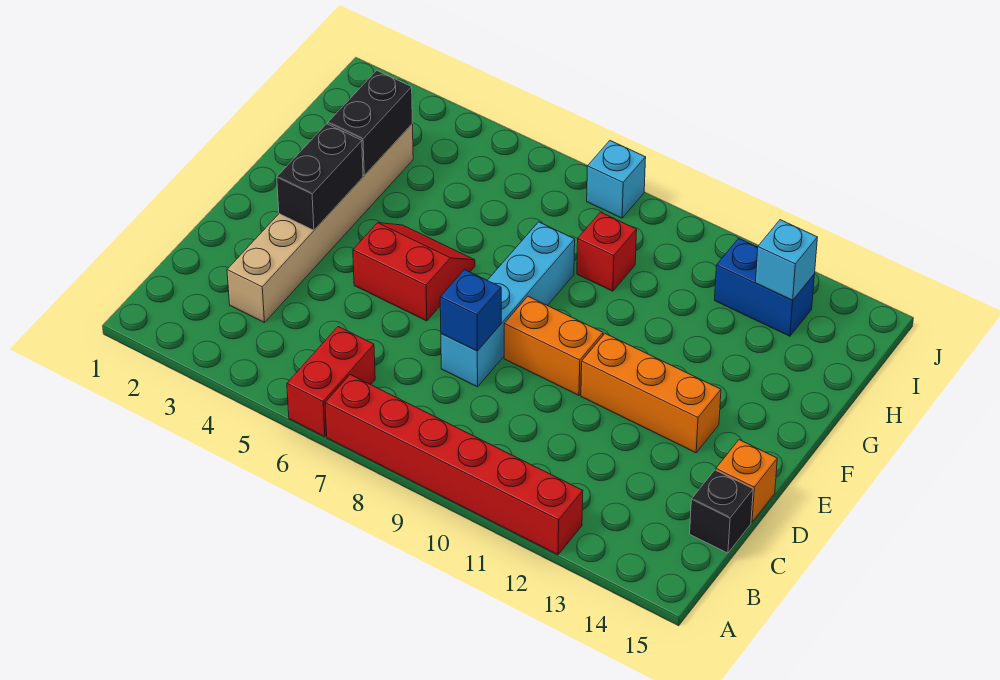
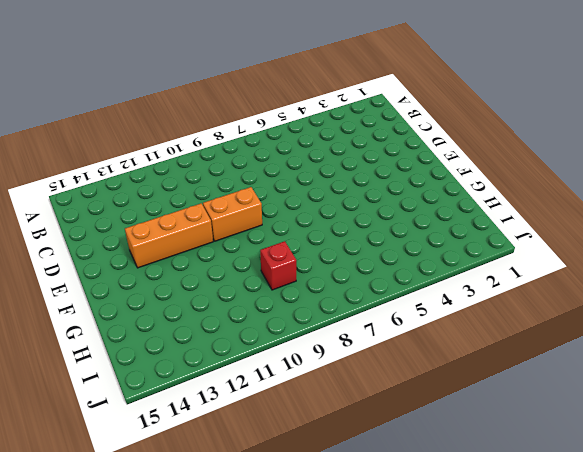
none -> red 1x2 brick [287,327,375,437]
none -> red 1x6 brick [325,375,583,555]
none -> tan 1x6 brick [227,124,413,323]

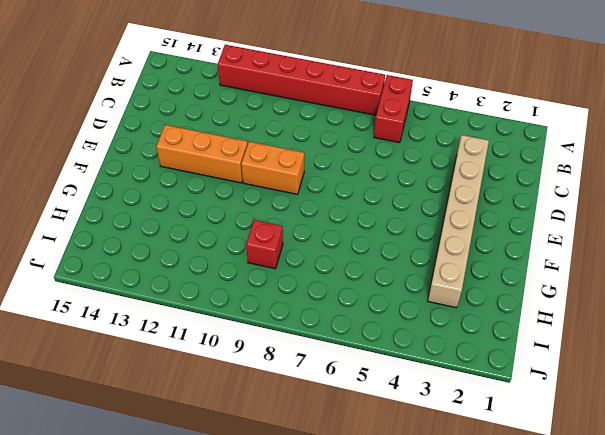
none -> black 1x1 brick [690,470,753,553]
none -> cyan 1x4 brick [441,222,575,387]
none -> orange 1x1 brick [716,440,777,522]

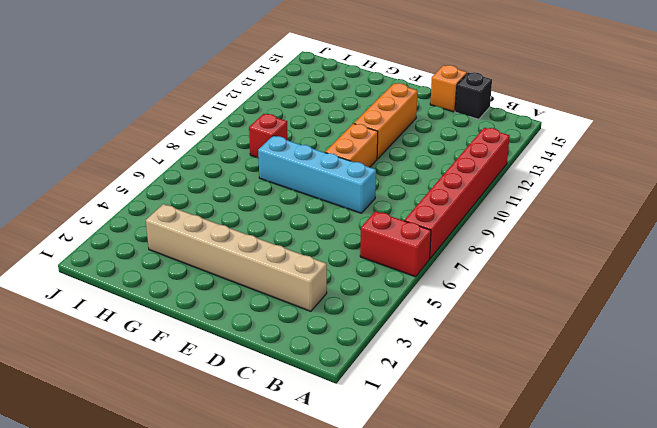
none -> red 2x2 slope [353,223,475,321]
none -> blue 1x2 brick [715,238,815,336]
none -> cyan 1x1 brick [587,141,646,218]

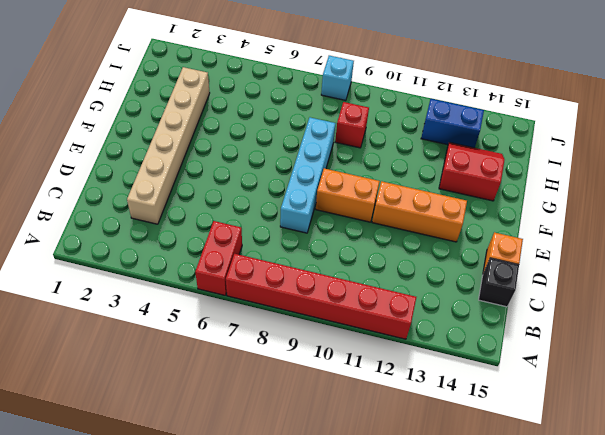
red 2x2 slope [439,142,504,201] -> red 2x2 slope moved to [353,223,475,321]
none -> blue 1x1 brick [440,270,501,351]
none -> black 1x2 brick [277,124,363,230]
none -> black 1x2 brick [328,71,412,175]

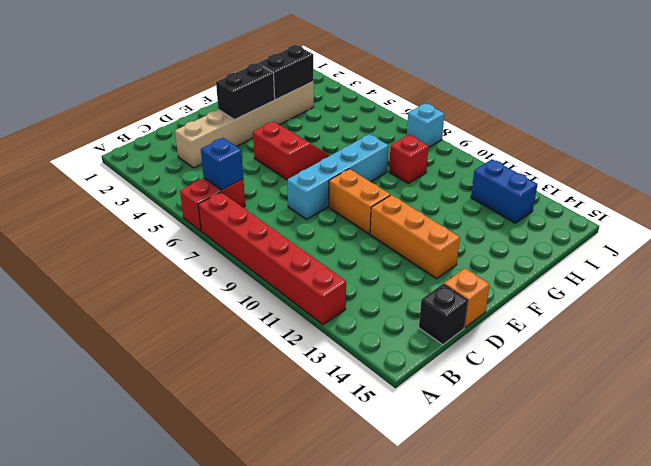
blue 1x1 brick [201,138,243,190] -> blue 1x1 brick moved to [440,270,501,351]
none -> cyan 1x1 brick [755,220,818,300]

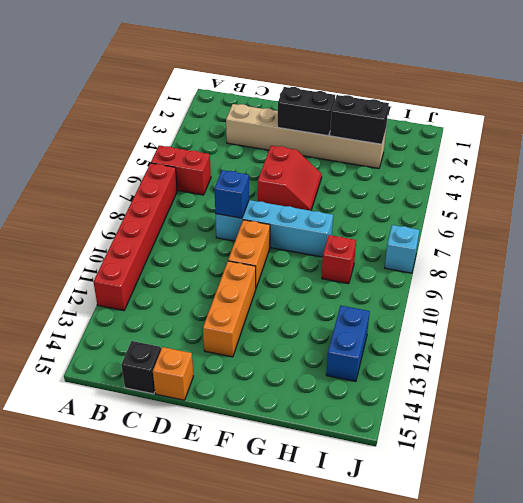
none -> cyan 1x1 brick [755,220,818,300]

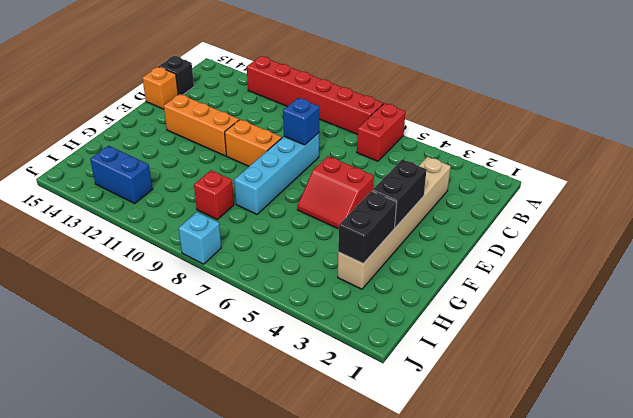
none -> cyan 1x1 brick [755,220,818,300]

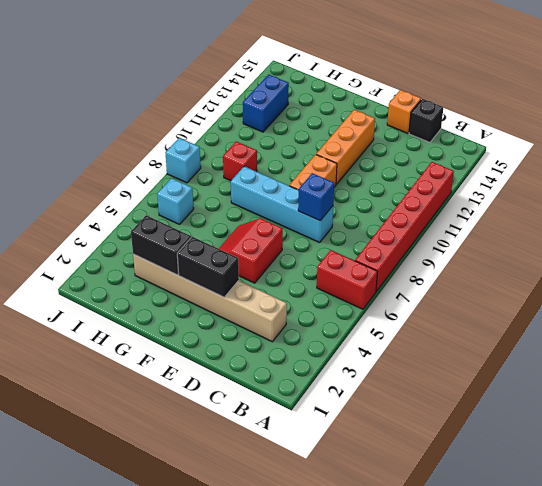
cyan 1x1 brick [157,178,194,224] -> cyan 1x1 brick moved to [755,220,818,300]

